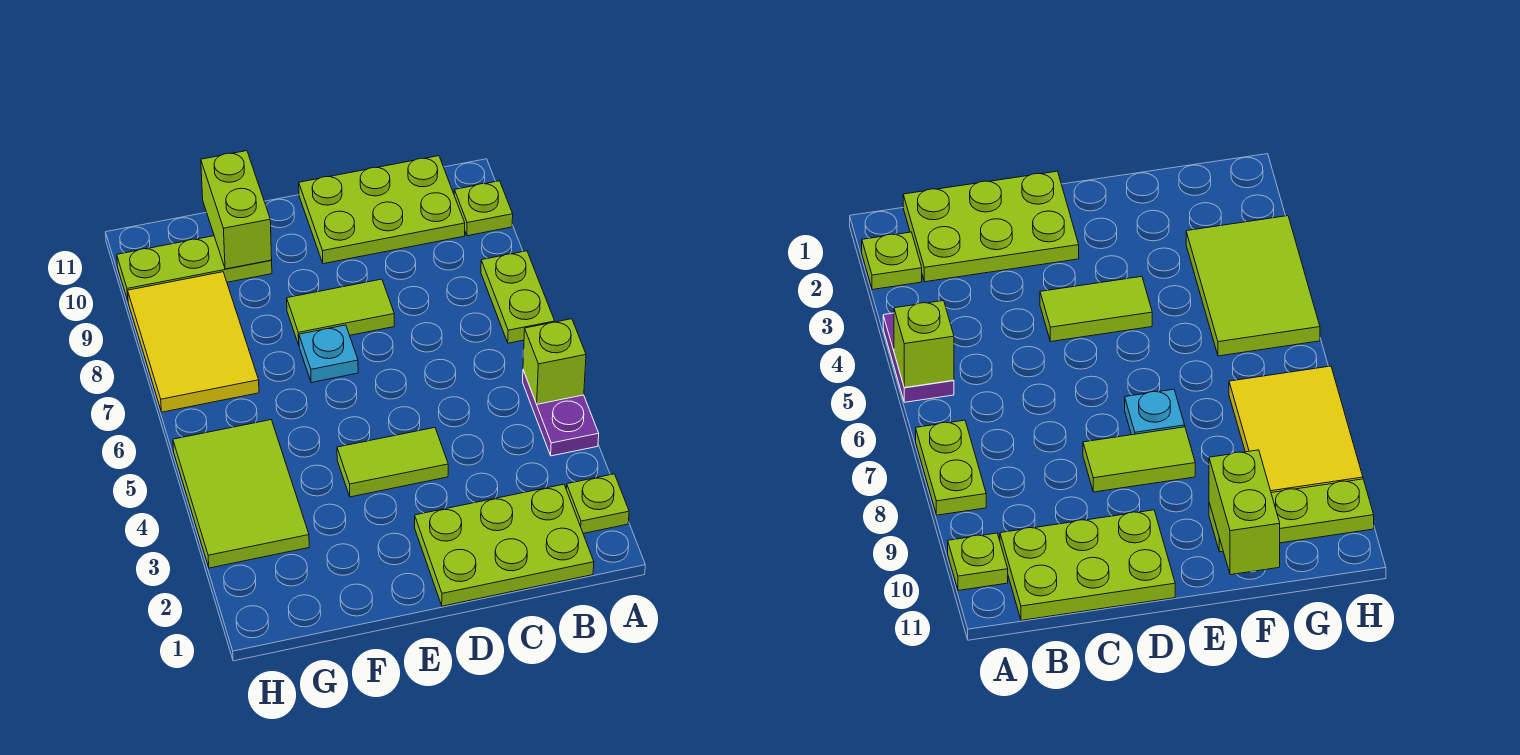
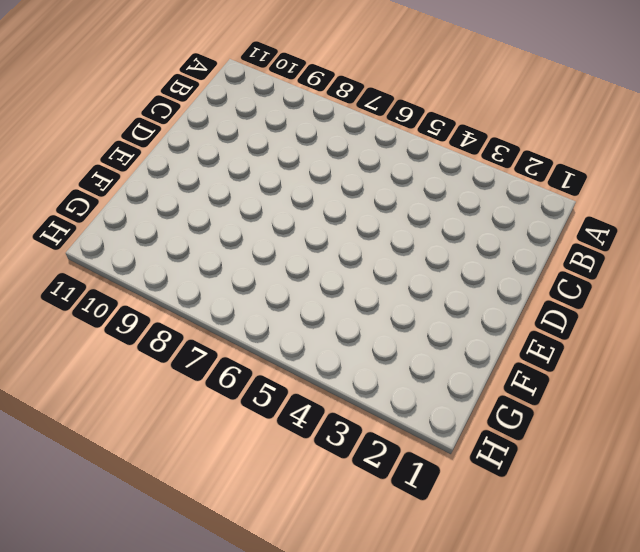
none -> lime 1x1 plate [566,474,629,533]
none -> purple 1x2 plate [523,370,599,456]
none -> lime 1x2 plate [481,251,555,343]

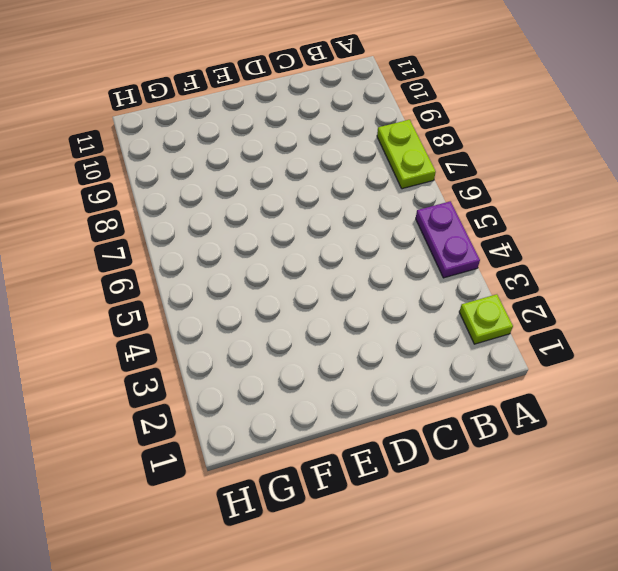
none -> lime 1x1 plate [454,181,513,236]
none -> lime 2x3 plate [414,484,594,606]
none -> lime 2x3 plate [299,156,465,264]

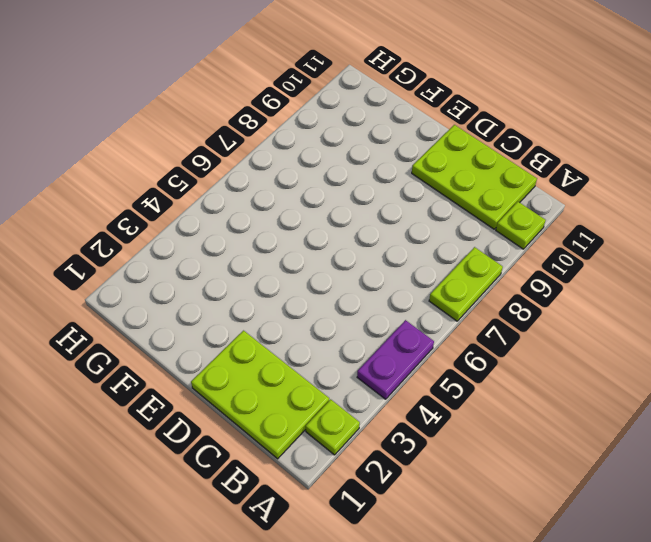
none -> lime 1x2 tile [337,427,448,497]
none -> lime 1x2 tile [287,279,394,345]
none -> cyan 1x1 plate [299,325,358,383]

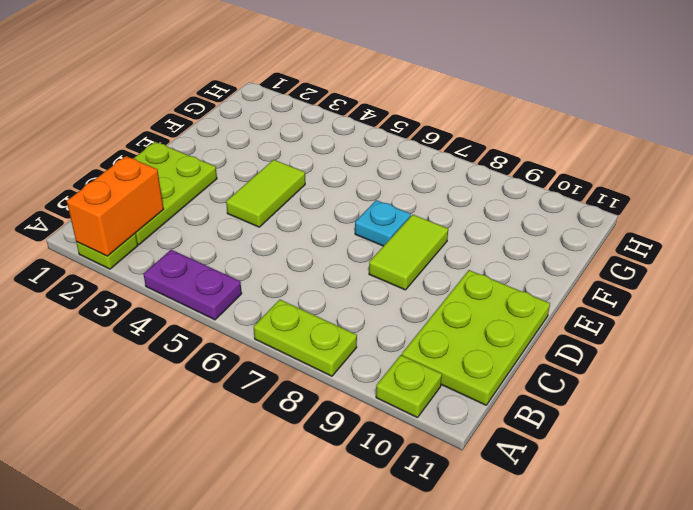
orange 1x2 brick [67,156,164,256] -> none
none -> lime 1x3 plate [117,236,272,300]
none -> lime 2x3 tile [173,420,309,568]
none -> yellow 2x3 tile [128,272,259,412]

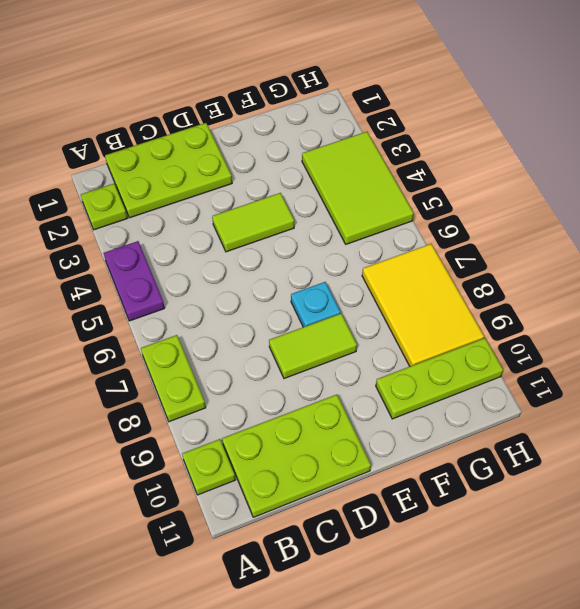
none -> lime 1x1 brick [523,319,586,404]
none -> lime 1x2 brick [201,151,272,269]

